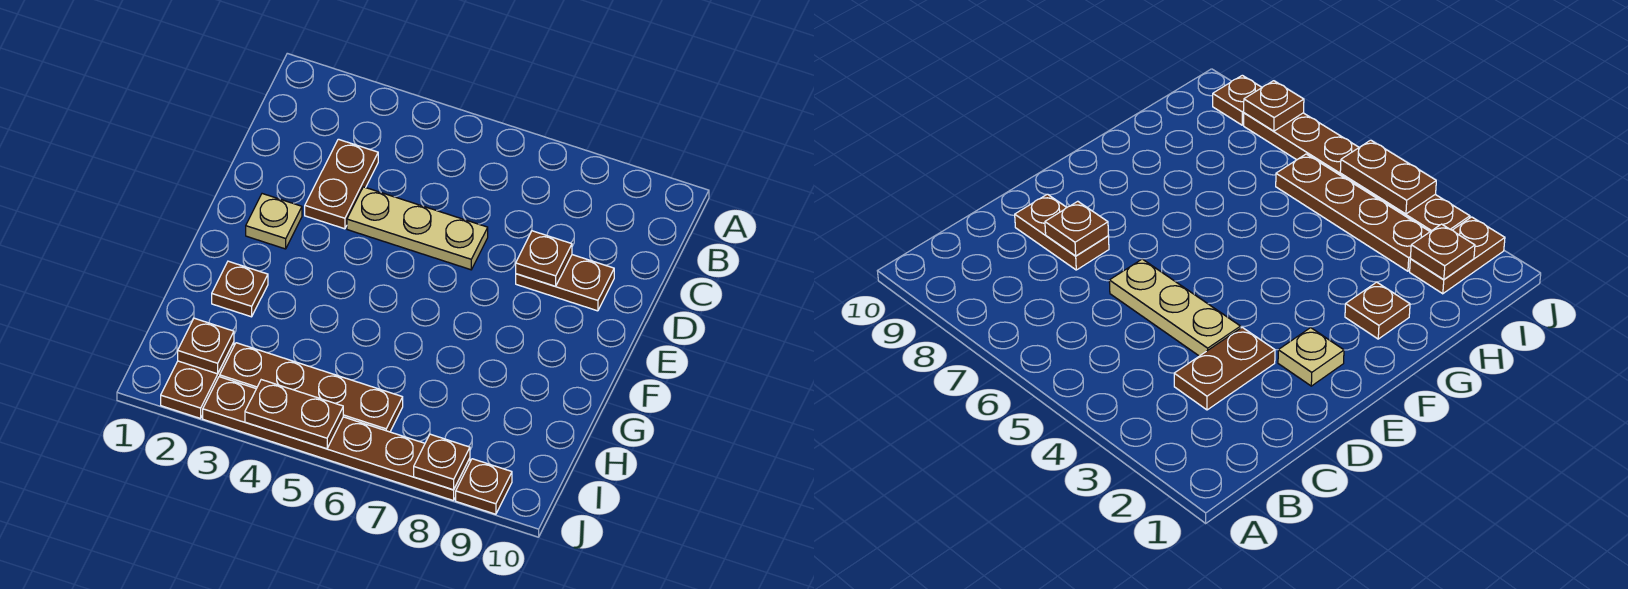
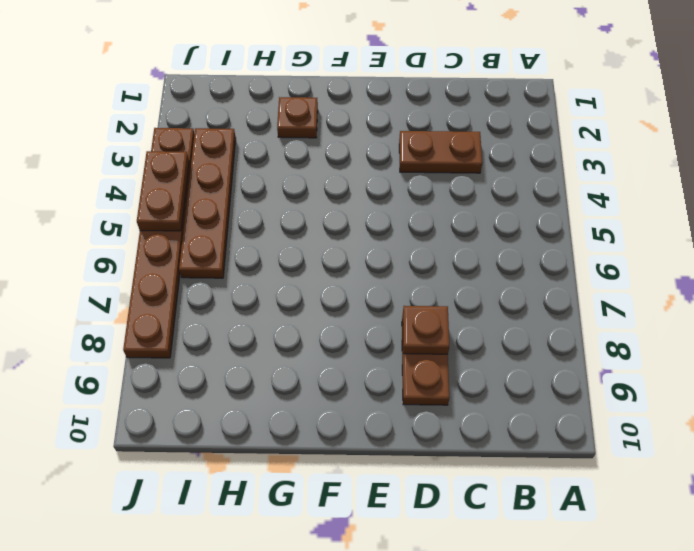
none -> tan 1x3 plate [347,187,488,270]
none -> tan 1x1 plate [246,194,302,249]
none -> brown 1x2 plate [161,342,234,418]

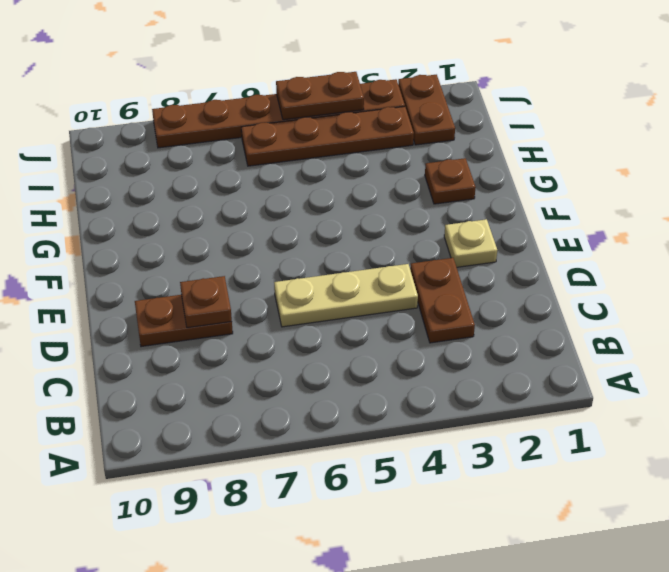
none -> brown 1x1 plate [456,459,512,514]
none -> brown 1x1 plate [178,318,234,374]
none -> brown 1x1 plate [414,434,470,490]

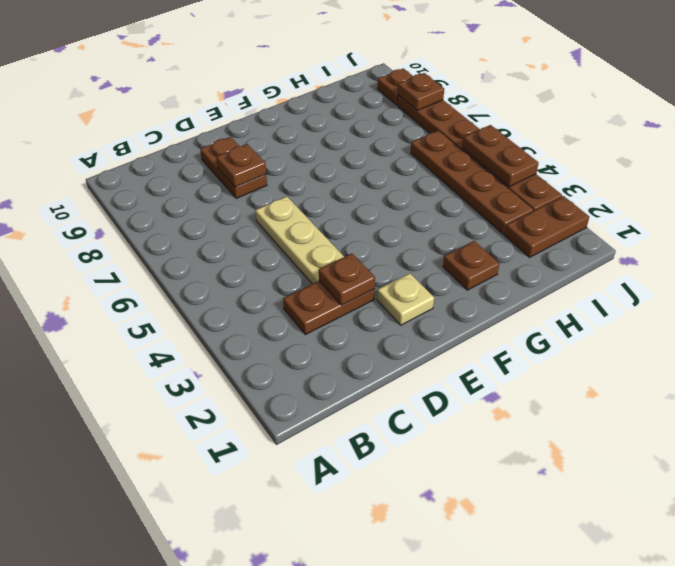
brown 1x1 plate [319,254,375,305] -> brown 1x1 plate moved to [178,318,234,374]

